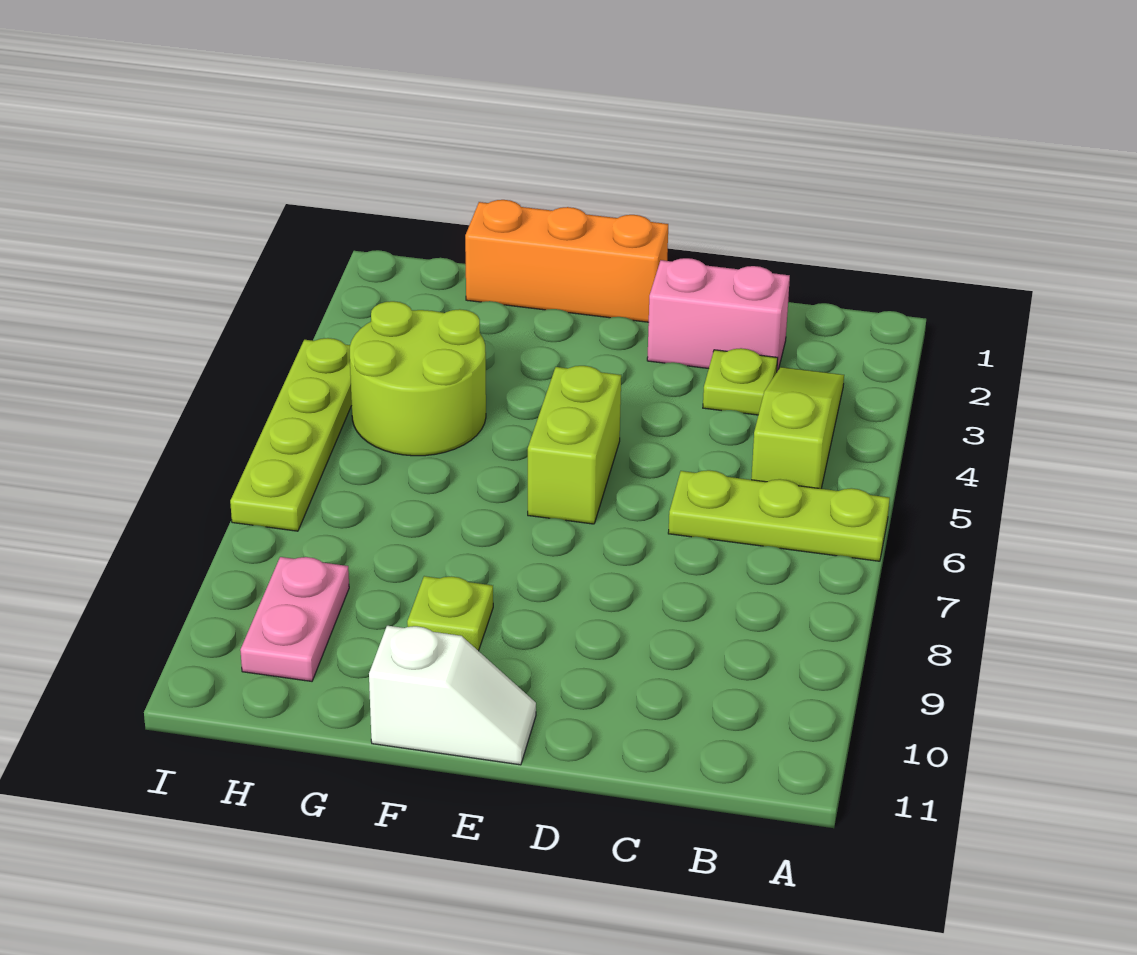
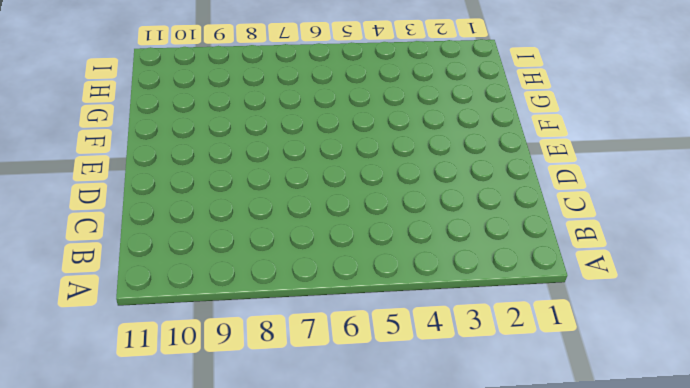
none -> lime 1x3 plate [668,470,890,561]
none -> lime 1x3 slope [751,367,844,489]

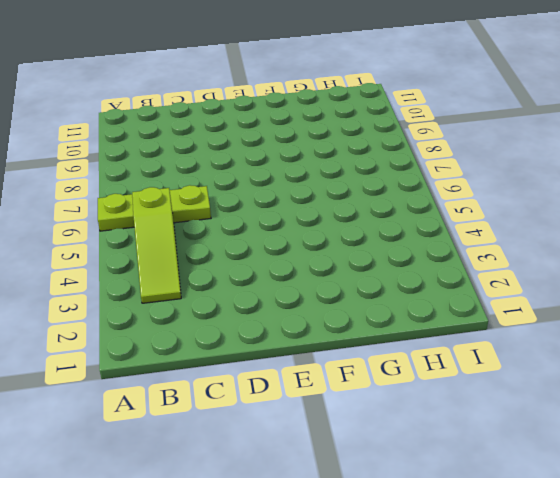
none -> pink 1x2 brick [647,258,790,371]
none -> lime 1x1 plate [703,348,778,415]

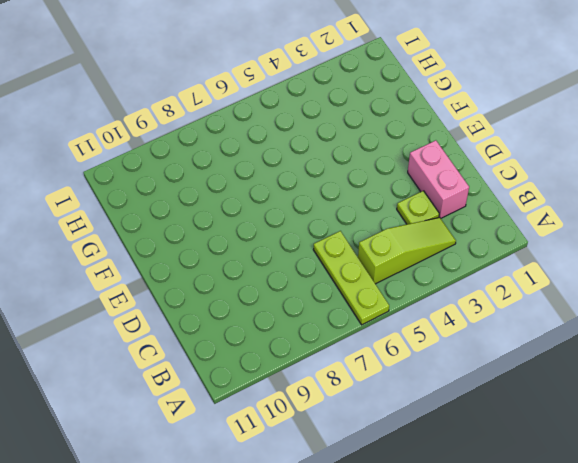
none -> orange 1x3 brick [465,200,668,322]
none -> lime 1x2 brick [528,366,621,524]

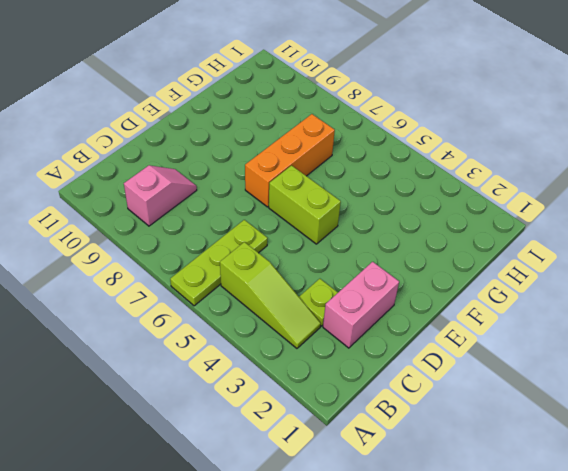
pink 1x2 slope [124,165,197,226] -> none
orange 1x3 brick [245,114,335,207] -> orange 1x3 brick moved to [465,200,668,322]
none -> white 1x2 slope [369,626,536,765]
none -> lime 1x1 plate [407,576,493,651]

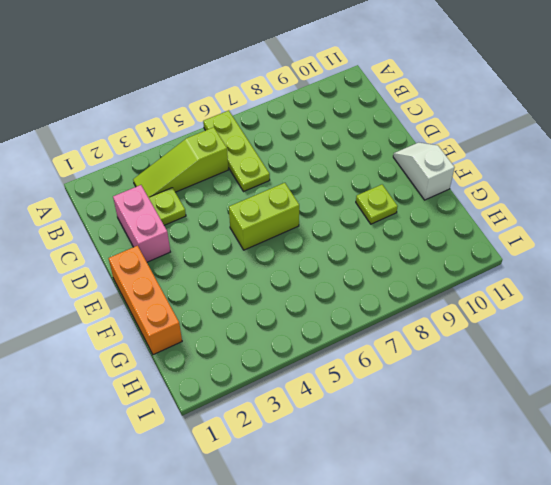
none -> lime 2x2 round brick [350,301,486,456]
none -> pink 1x2 plate [240,557,349,681]

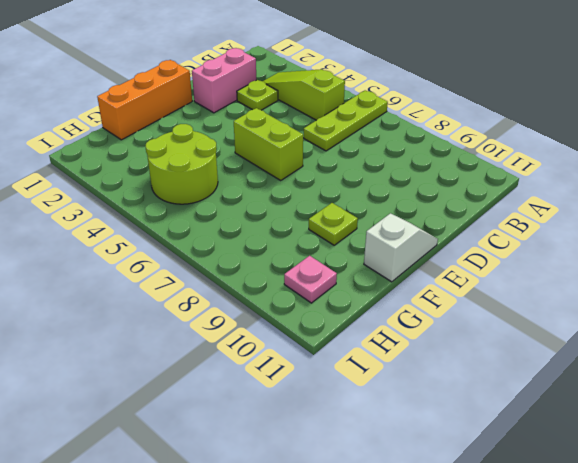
pink 1x1 plate [284,256,337,303] -> pink 1x2 plate [240,557,349,681]
none -> lime 1x4 plate [230,338,352,531]

